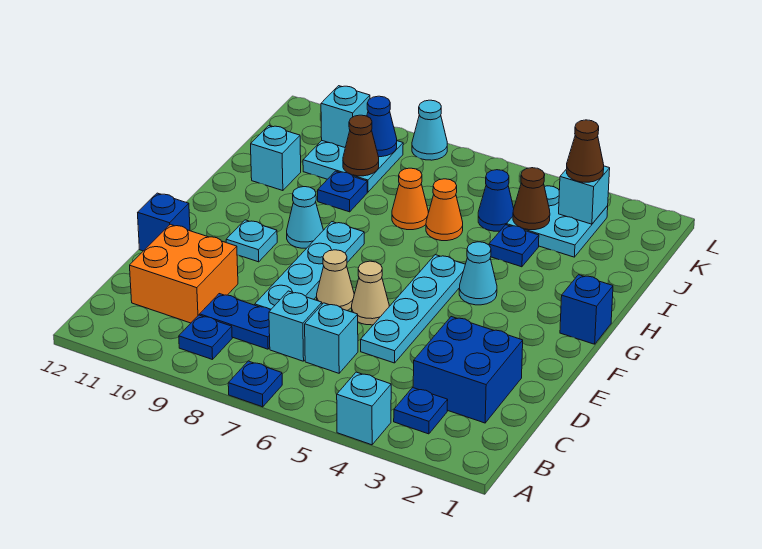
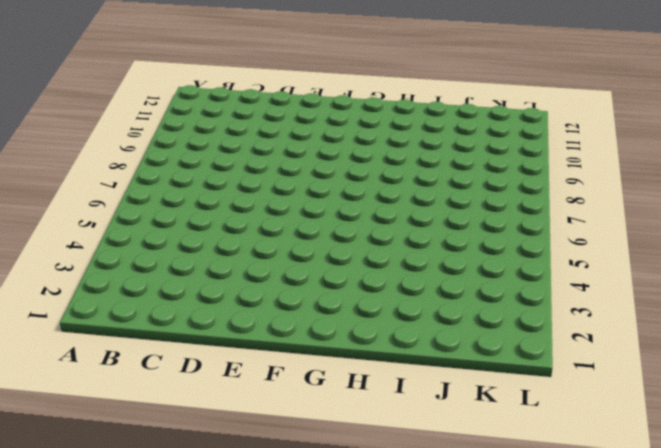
none -> cyan 1x1 brick [337,372,391,445]
none -> blue 1x1 plate [228,361,282,407]
none -> blue 1x1 plate [394,388,448,434]
none -> blue 1x1 plate [179,315,232,360]

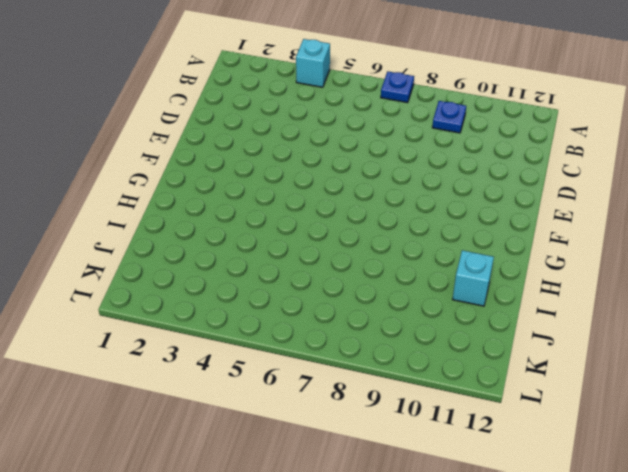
none -> blue 1x1 plate [394,388,448,434]
none -> blue 2x2 brick [413,317,523,423]
none -> cyan 1x1 brick [305,303,358,373]
none -> cyan 1x1 brick [269,291,322,361]

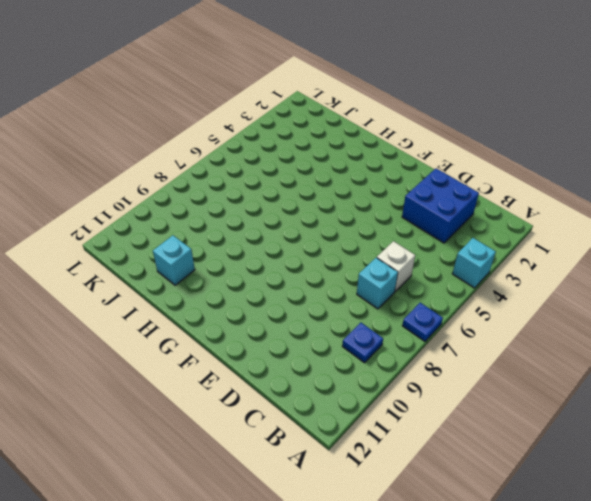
white 1x1 brick [377,241,415,291] -> cyan 1x1 brick [305,303,358,373]
none -> blue 1x1 plate [394,388,448,434]
none -> blue 1x2 plate [200,294,270,349]
none -> orange 2x2 brick [130,224,238,323]
none -> cyan 1x4 plate [361,255,465,363]

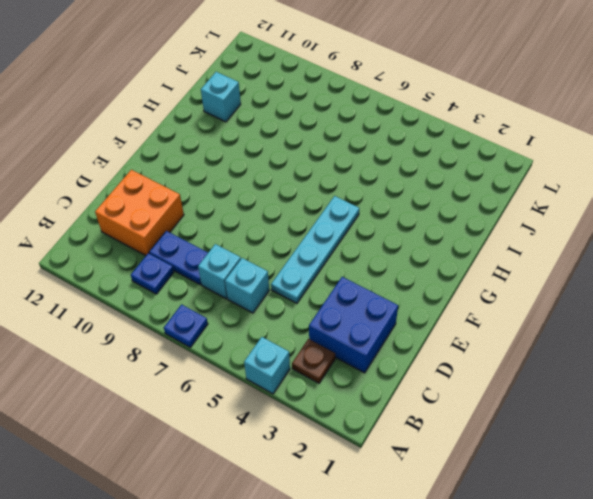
brown 1x1 plate [292,339,335,383] -> blue 1x1 plate [394,388,448,434]
none -> cyan 1x4 plate [255,222,364,310]
none -> tan 1x1 cone [352,261,389,325]
none -> tan 1x1 cone [317,250,354,311]
none -> blue 1x1 brick [138,193,190,251]

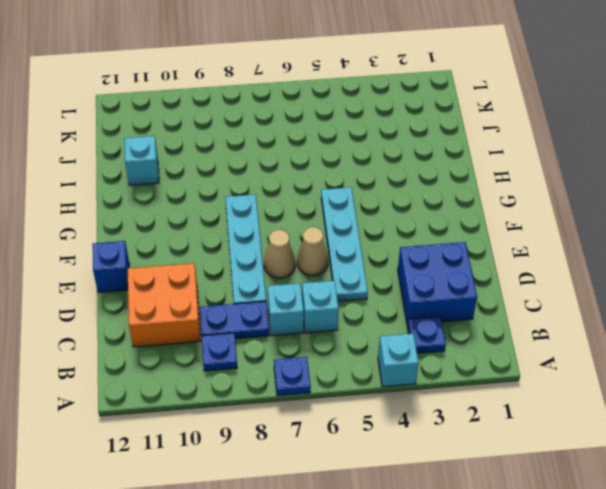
none -> cyan 1x1 plate [226,220,277,262]
none -> blue 1x1 brick [560,275,613,344]
none -> cyan 1x1 cone [459,242,497,305]
none -> cyan 1x1 cone [287,187,323,248]

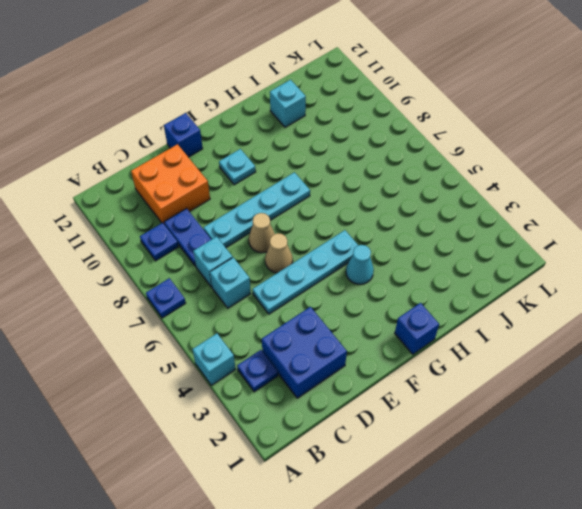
none -> cyan 1x1 cone [287,187,323,248]
none -> blue 1x1 plate [489,225,539,267]
none -> orange 1x1 cone [426,179,463,241]
none -> orange 1x1 cone [392,168,428,230]

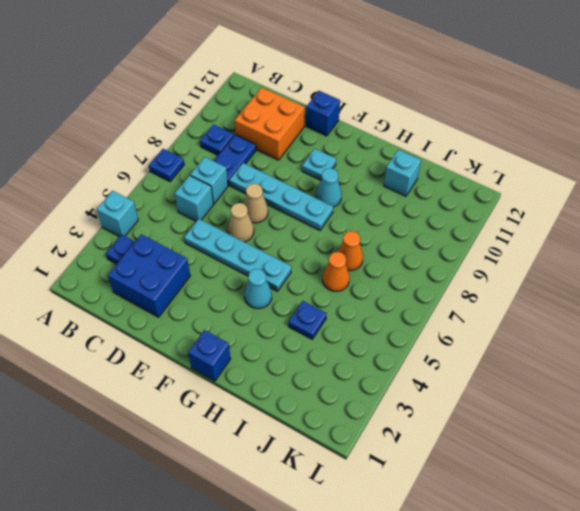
none -> blue 1x1 plate [318,171,367,212]
none -> cyan 2x2 plate [506,186,608,257]
none -> blue 1x1 cone [478,170,514,231]
none -> cyan 2x2 plate [303,141,403,192]

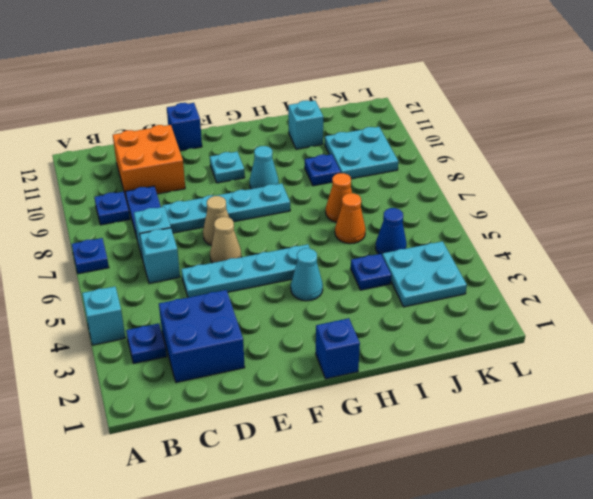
none -> cyan 1x1 cone [412,100,447,160]
none -> brown 1x1 cone [513,168,550,230]
none -> brown 1x1 cone [343,115,379,176]
none -> cyan 1x1 brick [559,166,610,224]

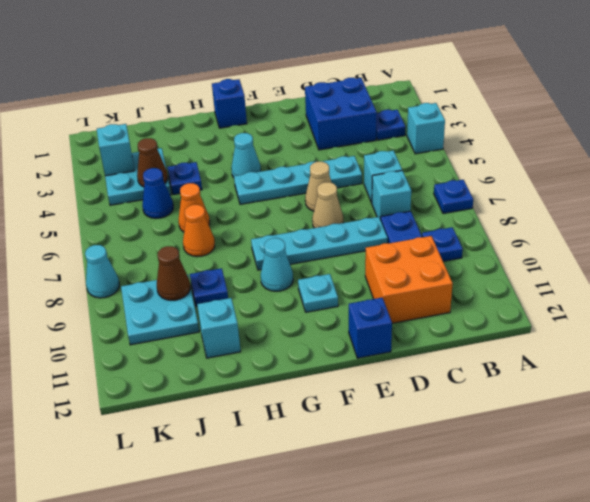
none -> blue 1x1 cone [367,96,397,157]
none -> cyan 1x1 brick [321,86,370,147]
none -> brown 1x1 cone [566,120,604,182]

